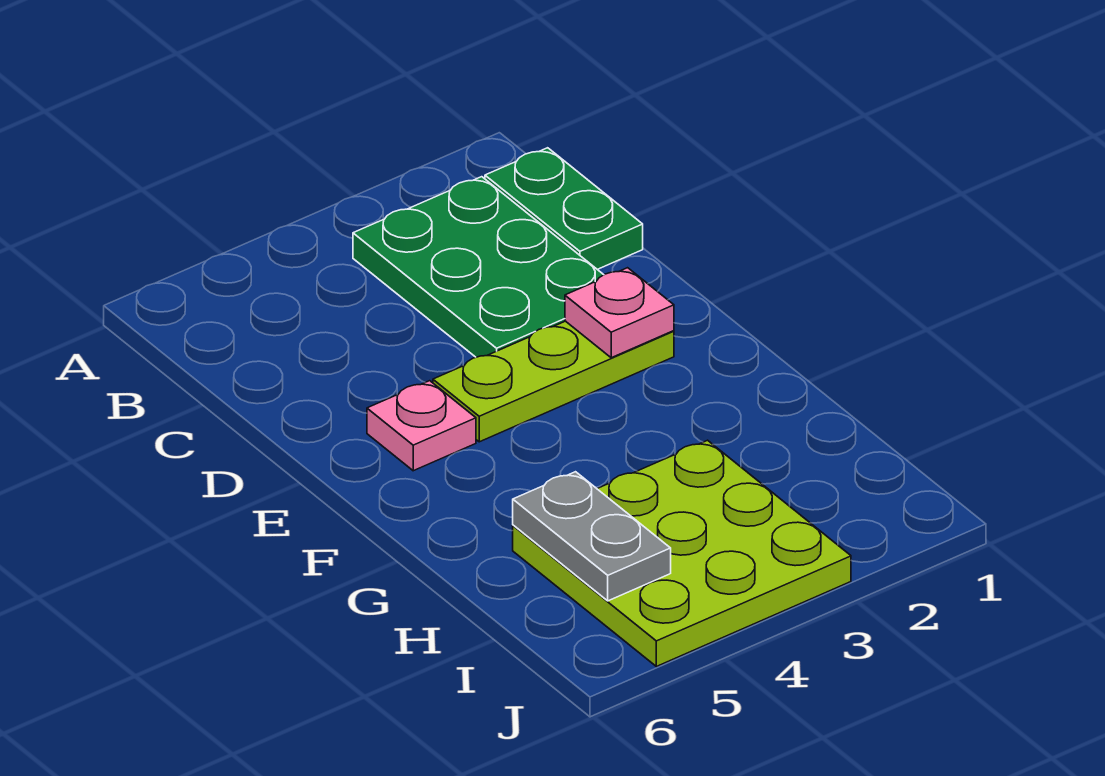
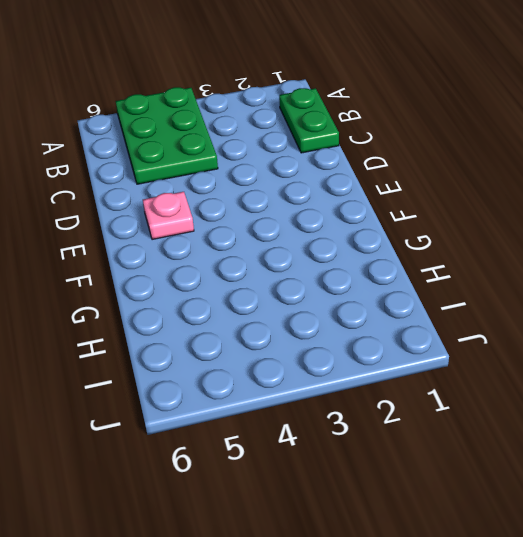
green 2x3 plate [116,87,218,184] -> green 2x3 plate moved to [353,177,603,357]
none -> lime 1x3 plate [433,321,674,442]
none -> lime 3x3 plate [513,440,851,666]

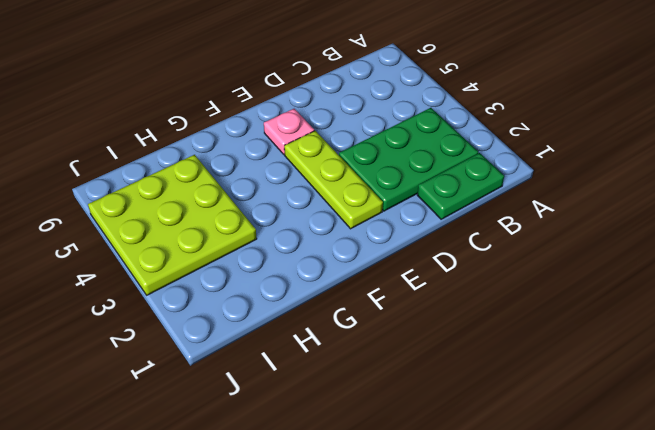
none -> pink 1x1 plate [565,268,674,358]
none -> grey 1x2 plate [513,472,671,601]

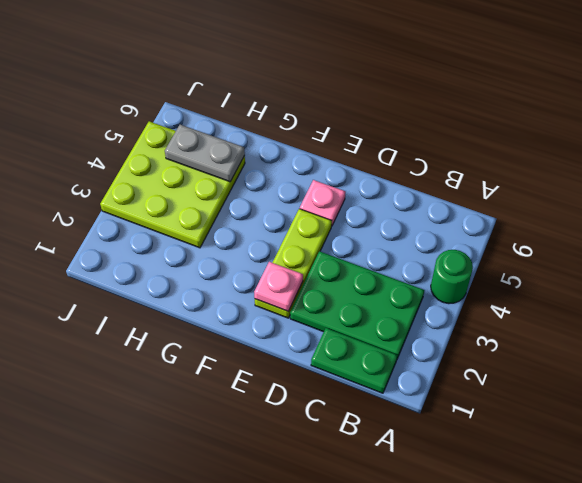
green 1x1 round brick [431,250,473,304] -> none

